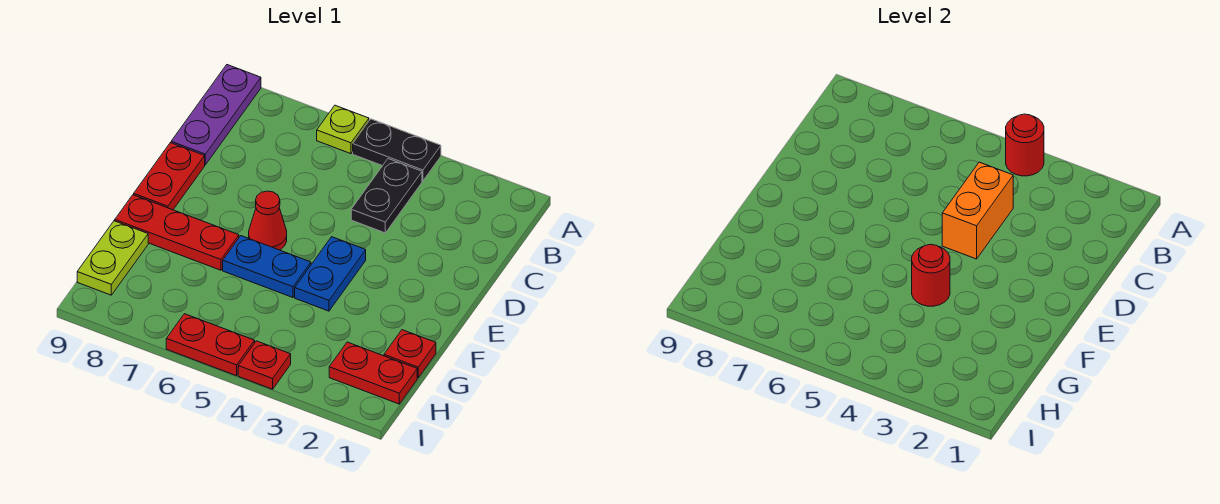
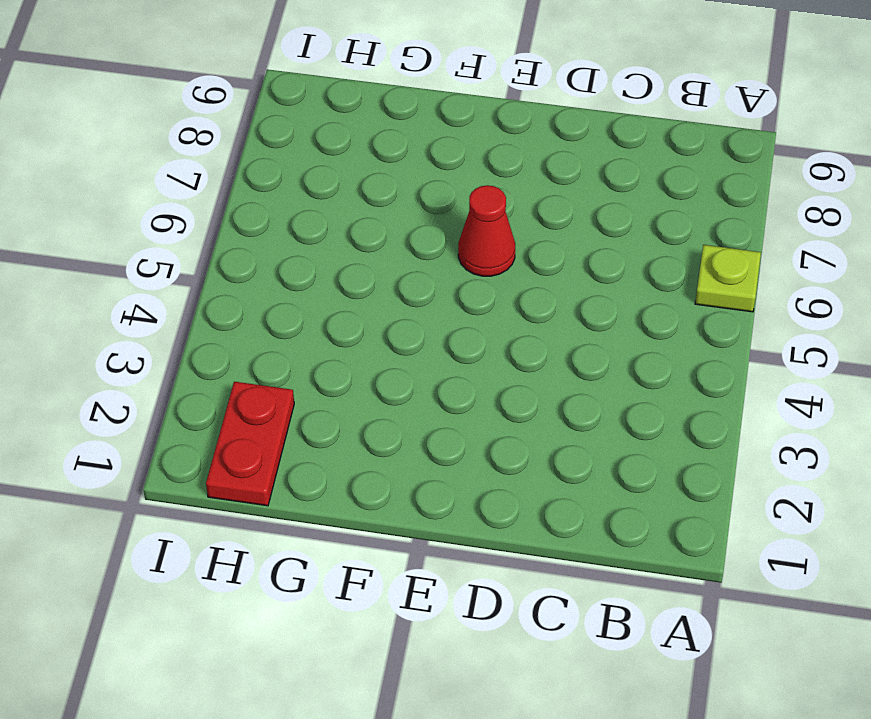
none -> black 1x2 plate [353,119,441,181]
none -> purple 1x3 plate [171,65,261,165]
none -> black 1x2 plate [351,159,422,233]

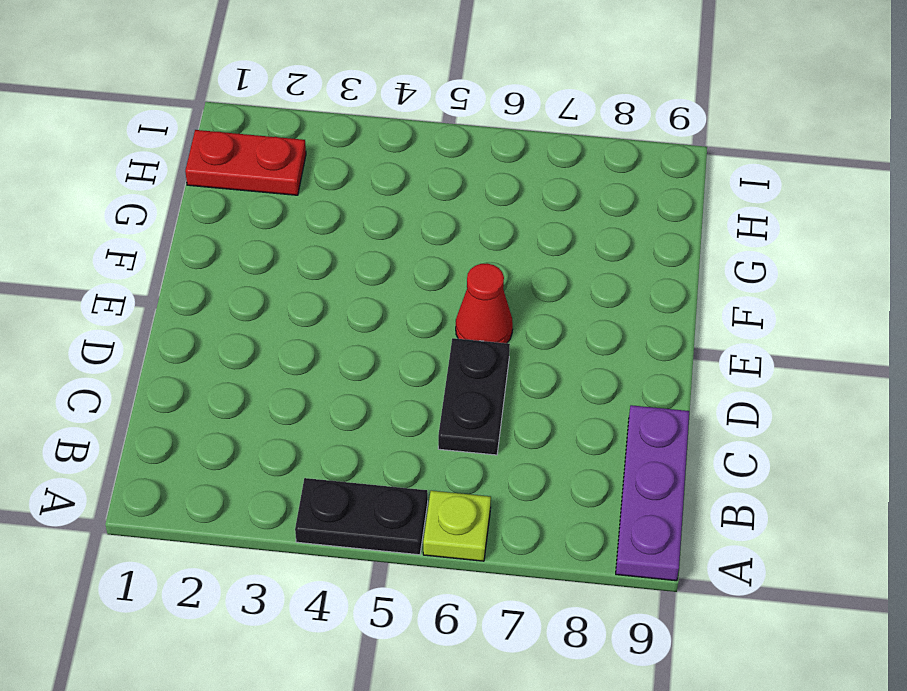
black 1x2 plate [438,338,510,455] -> black 1x2 plate moved to [351,159,422,233]
none -> red 1x2 plate [134,143,205,210]
none -> blue 1x2 plate [295,237,366,311]
none -> blue 1x2 plate [223,236,311,297]

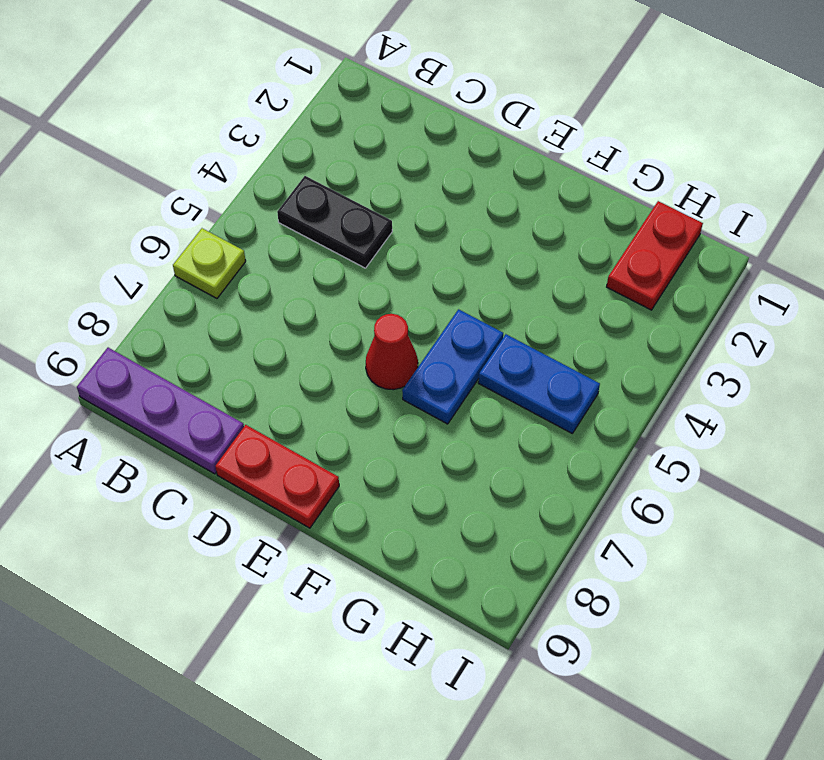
blue 1x2 plate [478,334,600,433] -> blue 1x2 plate moved to [295,237,366,311]
none -> black 1x2 plate [353,119,441,181]
none -> red 1x3 plate [115,195,239,270]
none -> red 1x1 plate [384,330,436,378]

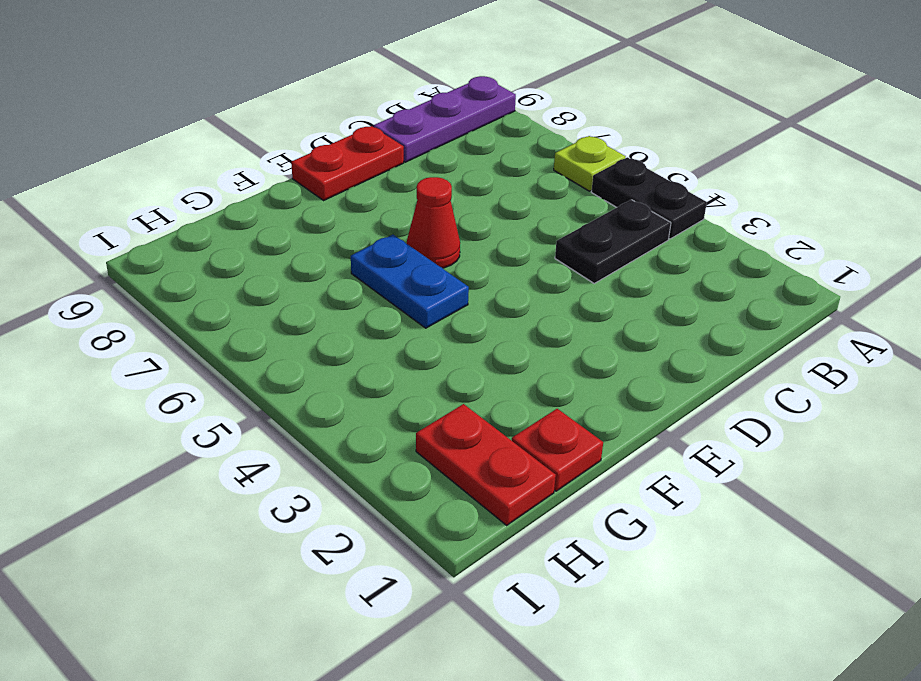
none -> blue 1x2 plate [295,237,366,311]
none -> red 1x3 plate [115,195,239,270]
none -> lime 1x2 plate [77,221,148,295]

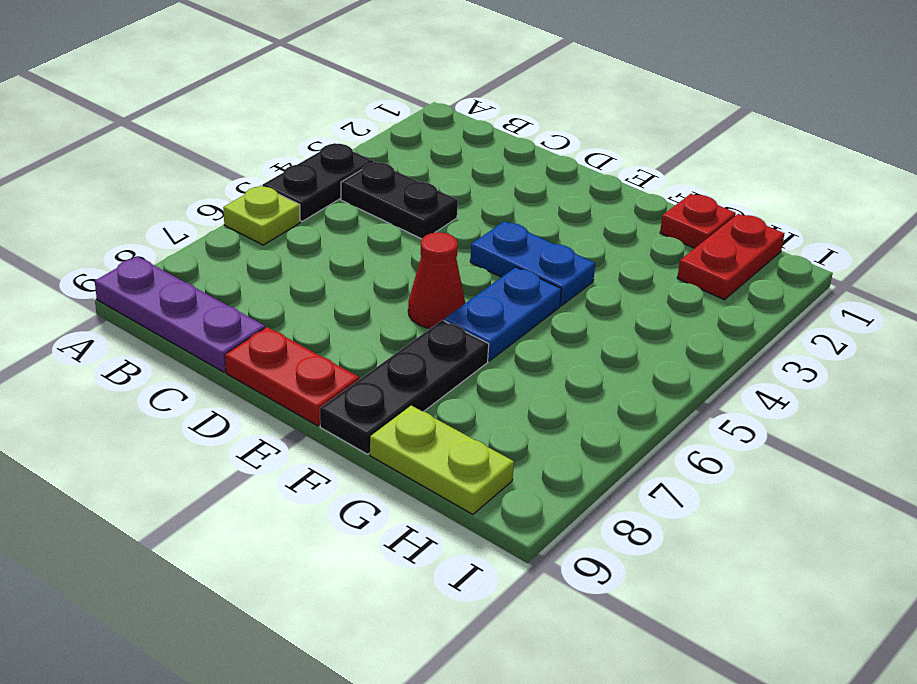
black 1x3 plate [320,320,489,454] -> red 1x3 plate [115,195,239,270]
none -> red 1x1 plate [238,341,291,389]
none -> red 1x2 plate [166,314,255,376]
none -> red 1x1 round brick [1006,114,1044,176]

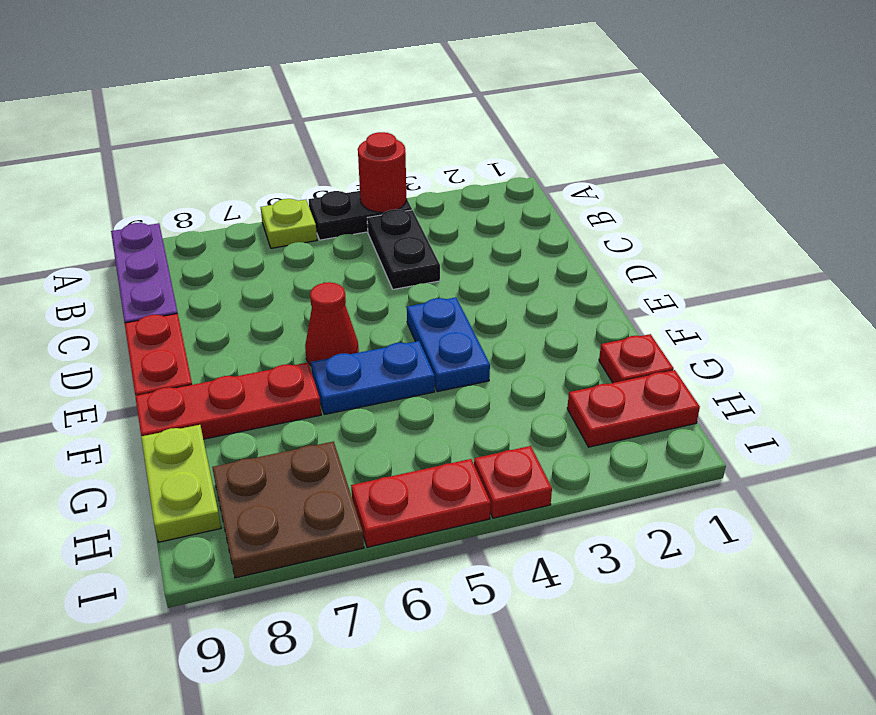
brown 2x2 plate [212,442,364,578] -> none
none -> orange 1x2 brick [942,162,1013,259]
none -> red 1x1 round brick [912,244,950,306]

